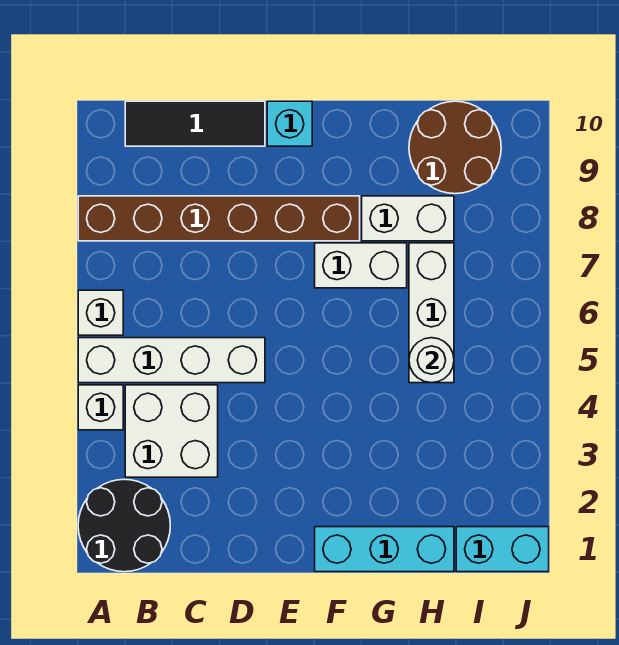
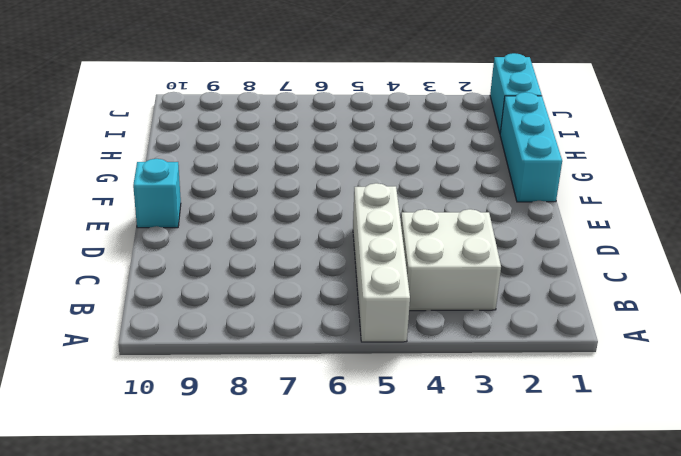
none -> black 2x2 round brick [78,479,170,572]
none -> white 1x1 brick [78,385,123,430]
none -> white 1x1 brick [78,290,123,335]

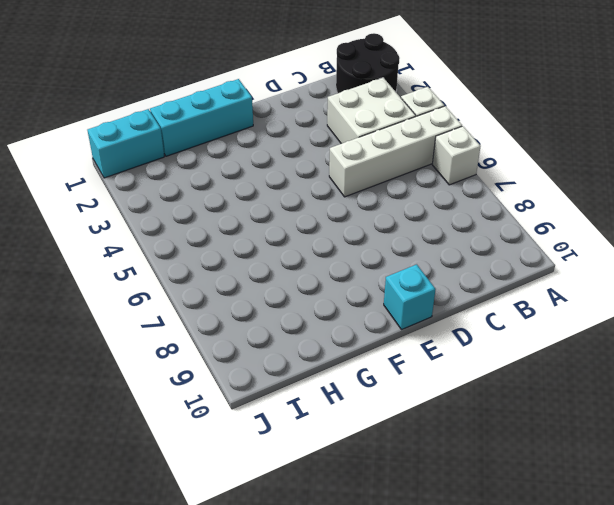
none -> brown 1x6 brick [78,196,360,241]
none -> black 1x3 tile [125,101,265,146]
none -> white 1x2 brick [315,243,407,288]

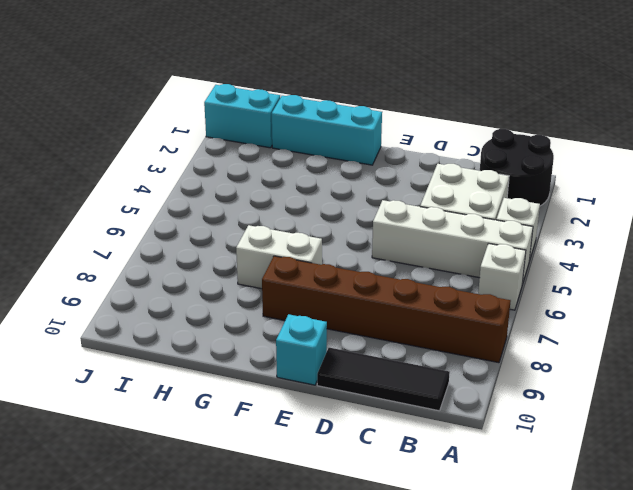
none -> white 1x2 brick [362,196,454,241]
none -> white 1x3 brick [409,243,454,383]
none -> brown 2x2 round brick [409,101,501,194]

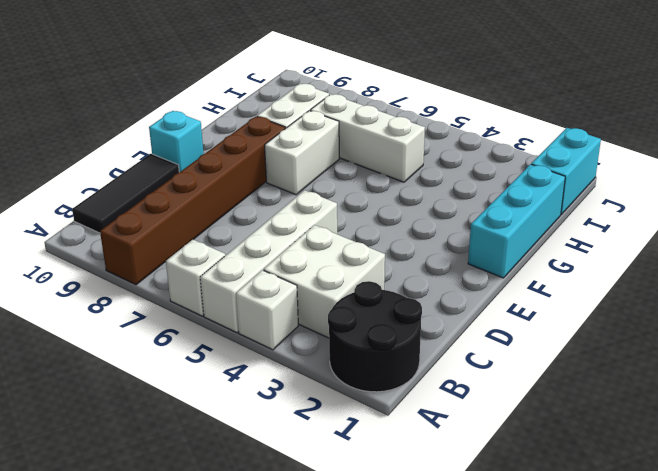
none -> brown 2x2 round brick [409,101,501,194]
none -> white 1x1 round brick [409,338,454,383]

